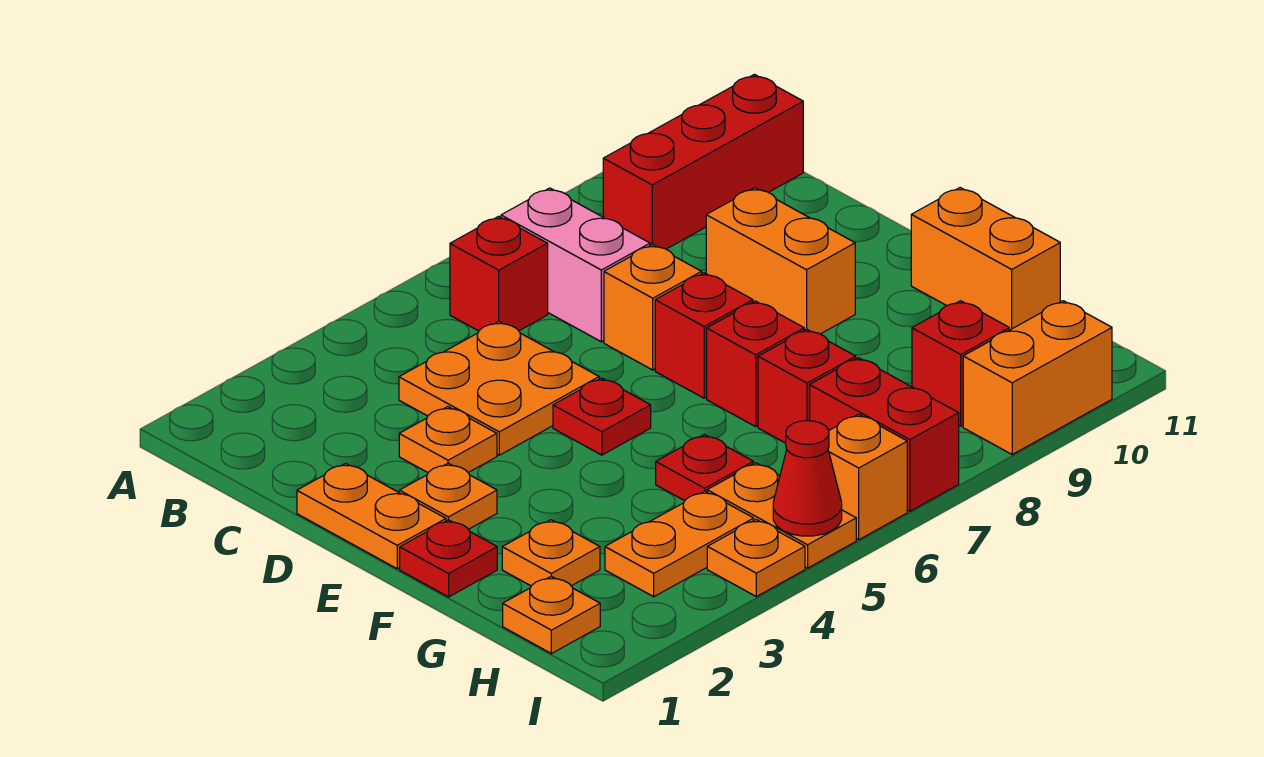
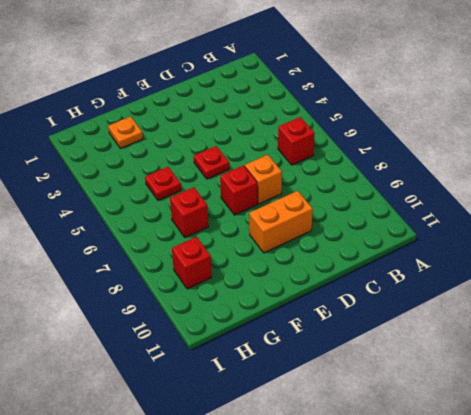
none -> pink 1x2 brick [501,188,650,342]
none -> red 1x3 brick [603,74,803,249]
none -> orange 2x2 plate [399,322,599,455]

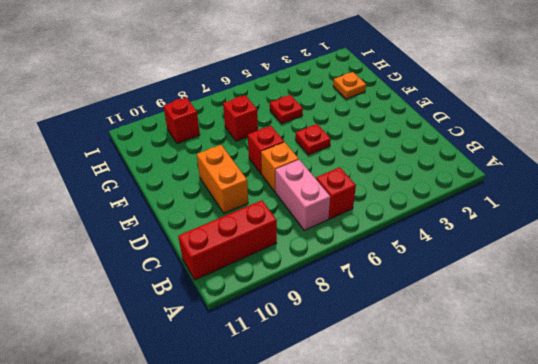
none -> orange 2x2 plate [399,322,599,455]
none -> orange 1x2 plate [297,463,446,569]
none -> orange 1x1 plate [399,407,497,473]

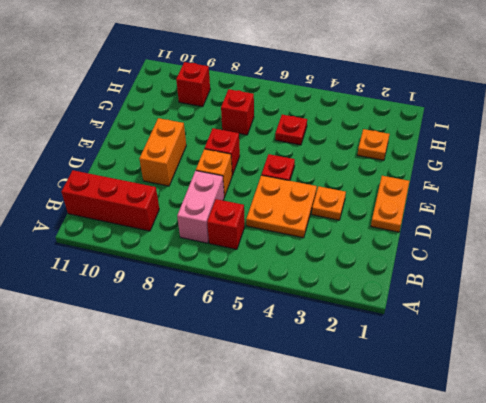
none -> orange 1x1 plate [399,463,497,529]
none -> red 1x1 plate [400,520,497,597]
none -> red 1x1 brick [707,301,804,426]

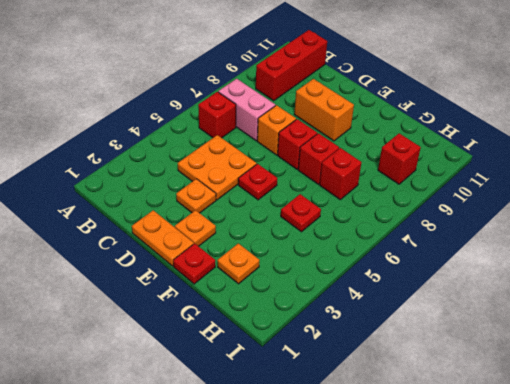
none -> orange 1x2 brick [911,188,1060,330]
none -> orange 1x1 plate [503,576,600,654]
none -> orange 1x2 plate [605,491,754,597]

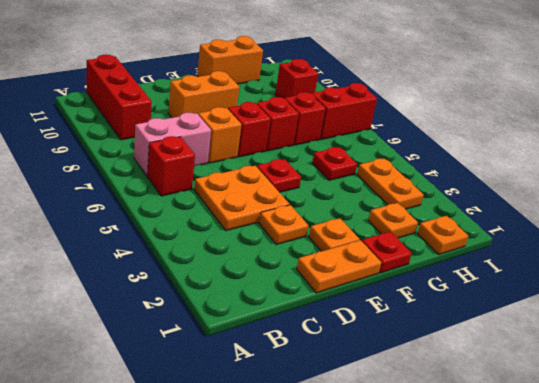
none -> orange 1x2 plate [707,463,856,568]
none -> orange 1x1 plate [707,520,805,597]
none -> orange 1x1 brick [828,414,907,540]

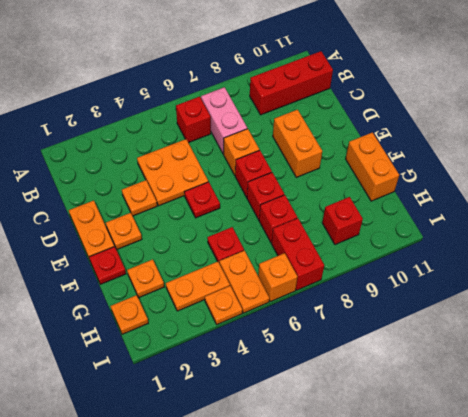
none -> orange 1x2 brick [963,301,1112,454]
none -> red 1x1 cone [773,421,842,536]

